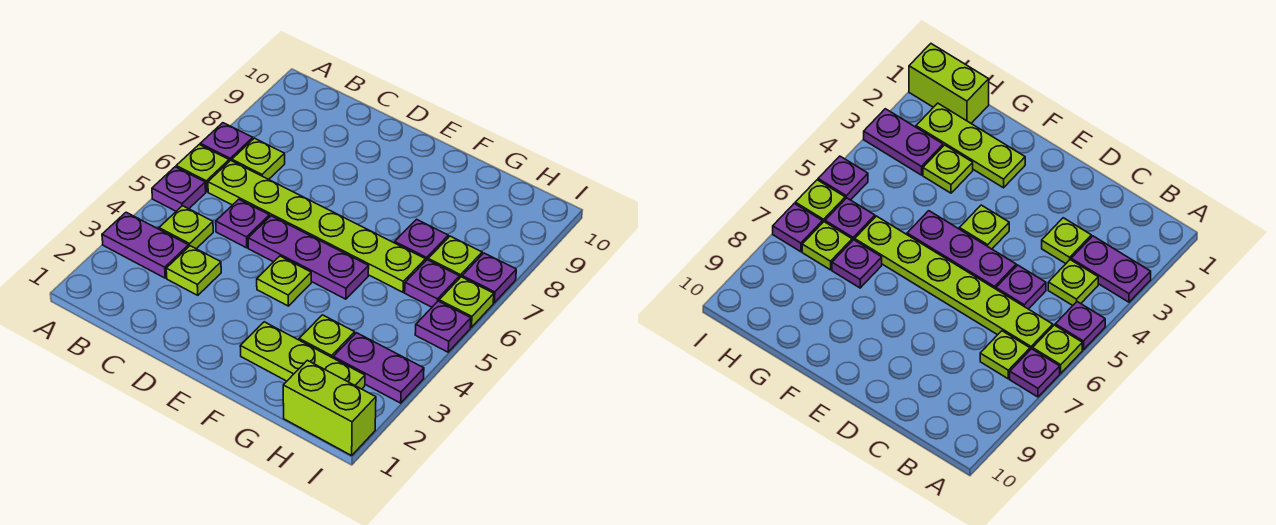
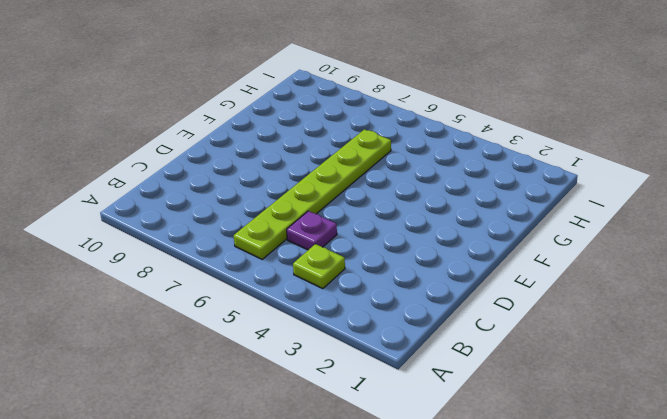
none -> purple 1x2 plate [102,212,189,278]
none -> purple 1x1 plate [152,167,206,211]
none -> lime 1x1 plate [176,145,229,192]

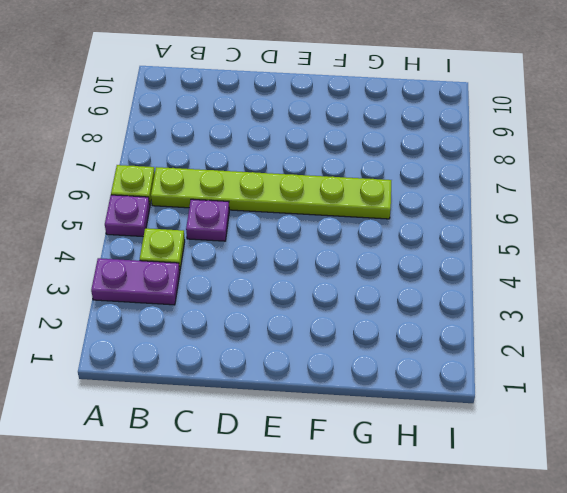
none -> purple 1x1 plate [200,123,253,161]
none -> lime 1x1 plate [232,138,285,179]
none -> lime 1x1 plate [166,246,221,295]

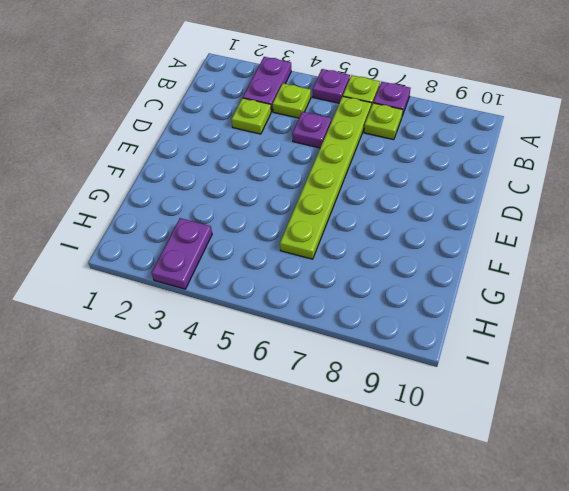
none -> purple 1x3 plate [248,216,369,299]
none -> lime 1x1 plate [257,256,311,306]
none -> lime 1x3 plate [240,322,365,389]

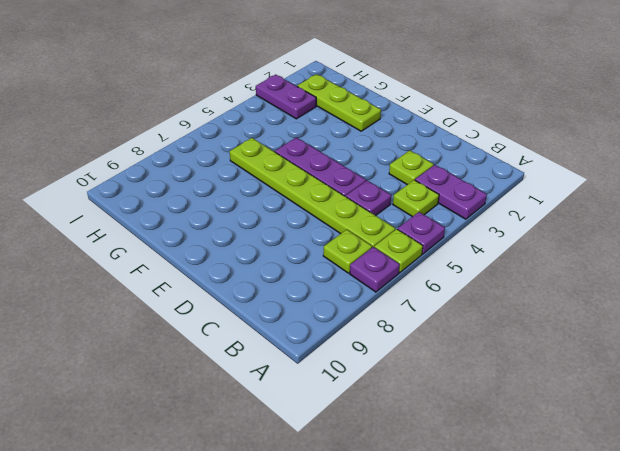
none -> lime 1x1 plate [257,256,311,306]
none -> lime 1x1 plate [299,315,355,358]
none -> purple 1x1 plate [395,219,448,261]

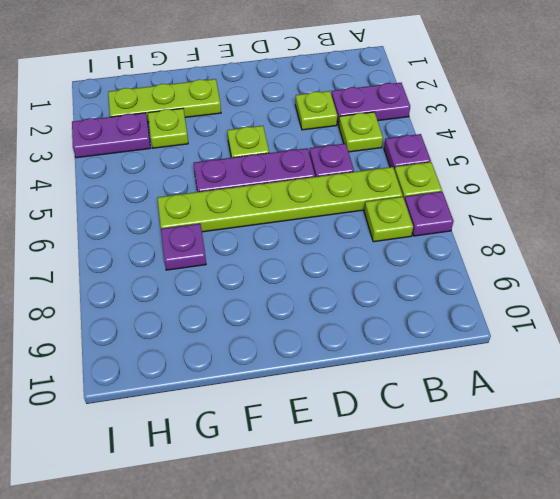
none -> lime 1x2 brick [283,360,376,456]
none -> purple 1x1 plate [405,260,459,307]
none -> lime 1x1 plate [428,236,482,278]

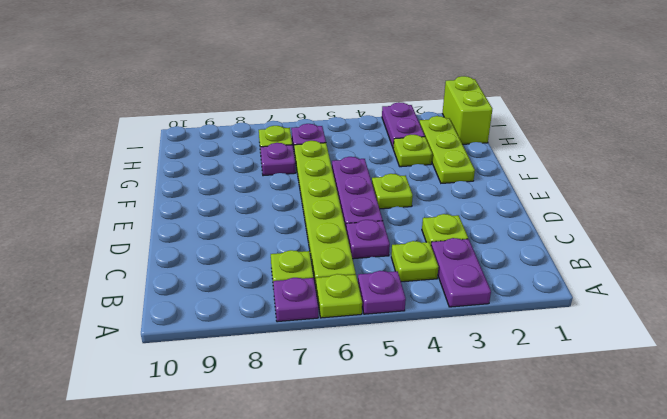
none -> purple 1x1 plate [415,301,471,352]
none -> lime 1x1 plate [439,277,494,327]
none -> purple 1x1 plate [462,253,516,303]

